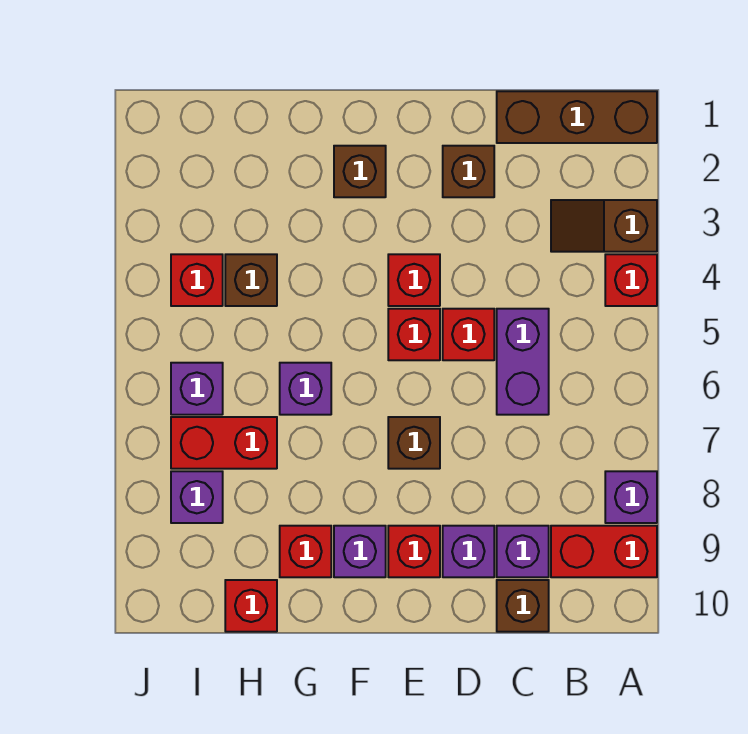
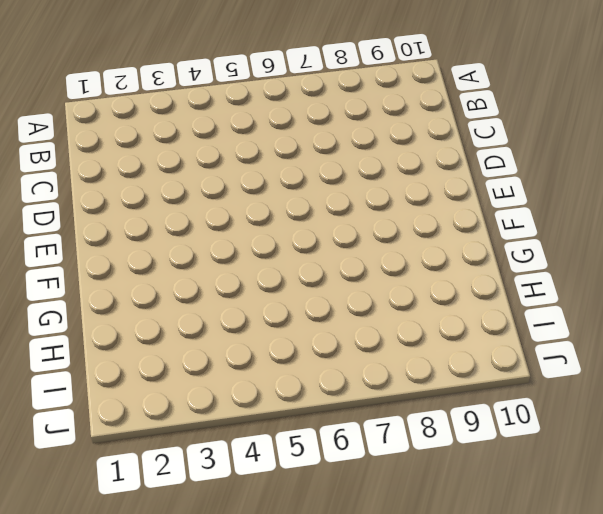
none -> brown 1x3 brick [497,91,657,143]
none -> brown 1x2 slope [551,200,657,252]
none -> red 1x1 brick [605,254,657,306]

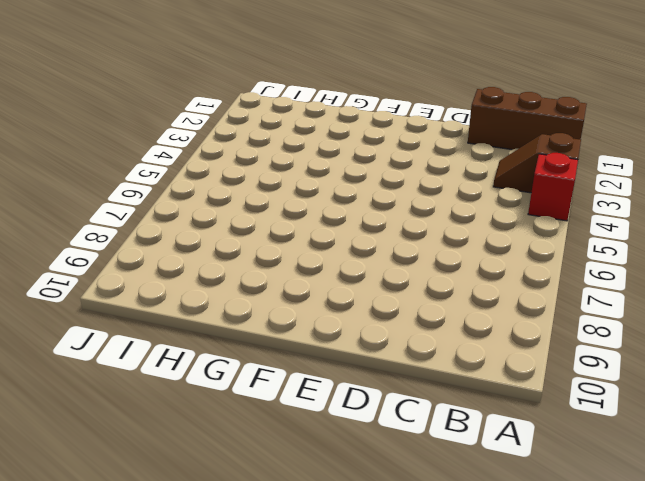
none -> purple 1x1 brick [605,471,657,523]
none -> red 1x2 brick [551,526,657,577]
none -> purple 1x2 brick [497,309,549,415]

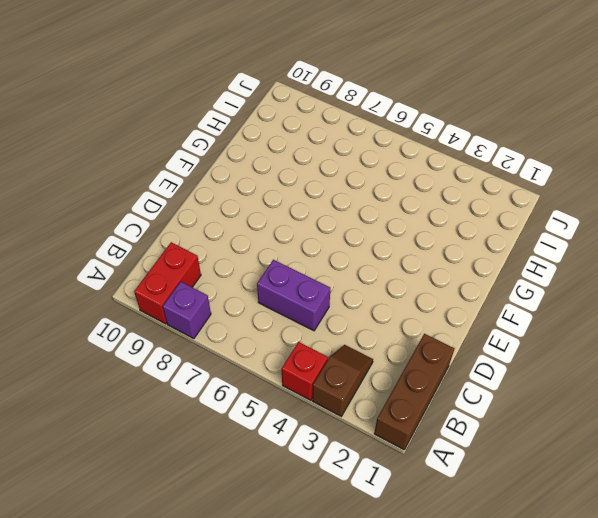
none -> purple 1x1 brick [497,526,549,577]
none -> brown 1x1 brick [497,580,549,632]
none -> brown 1x1 brick [443,146,494,197]

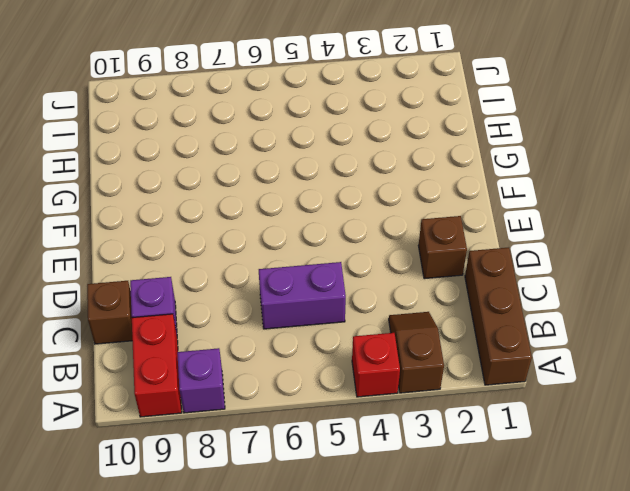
none -> red 1x1 brick [443,309,494,360]
none -> purple 1x1 brick [443,526,494,577]
none -> red 1x1 brick [388,254,440,306]

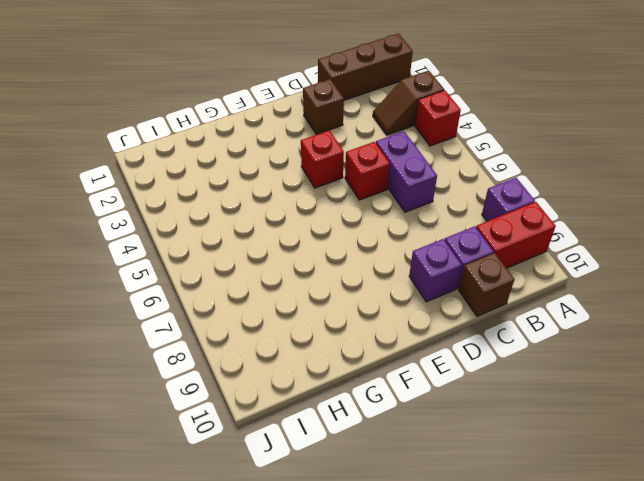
none -> red 1x1 brick [388,309,440,360]
none -> brown 1x1 brick [388,417,440,469]
none -> red 1x1 brick [388,526,440,577]

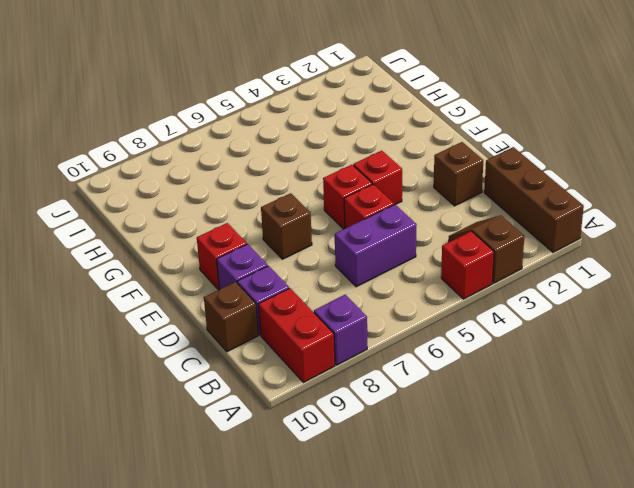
none -> brown 1x1 brick [334,146,386,197]
none -> purple 1x1 brick [334,526,386,577]
none -> purple 1x1 brick [280,363,331,415]

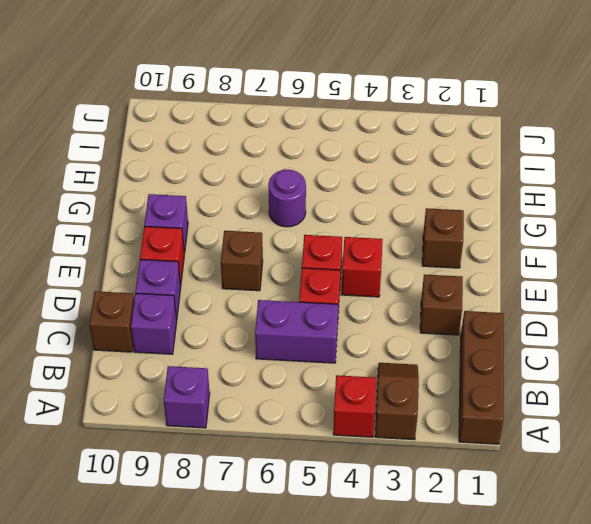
purple 1x1 round brick [268,170,306,227] -> purple 1x1 brick [280,363,331,415]
none -> red 1x2 brick [551,526,657,577]
none -> red 1x1 brick [280,526,331,577]
none -> brown 1x1 brick [225,254,277,306]

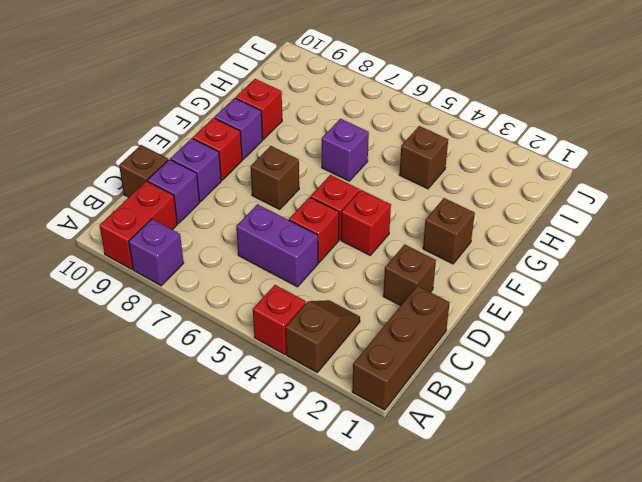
none -> red 1x2 brick [171,417,277,469]
none -> red 1x1 brick [225,580,277,632]
none -> red 1x1 brick [171,254,223,306]

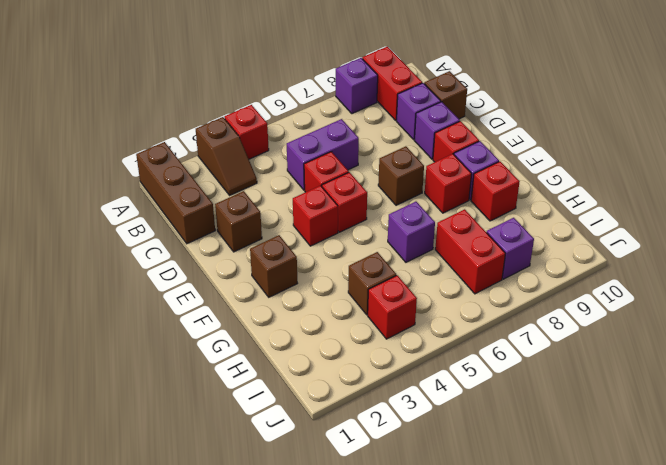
red 1x1 brick [425,154,472,213] -> red 1x1 brick moved to [225,580,277,632]
none -> purple 1x1 brick [171,363,223,415]

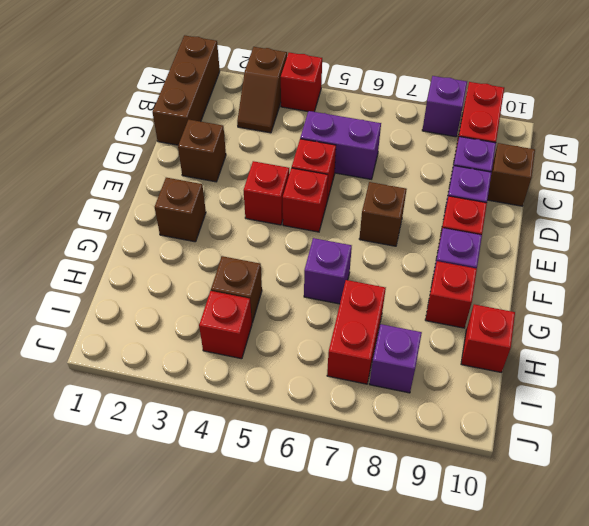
none -> purple 1x1 brick [171,363,223,415]

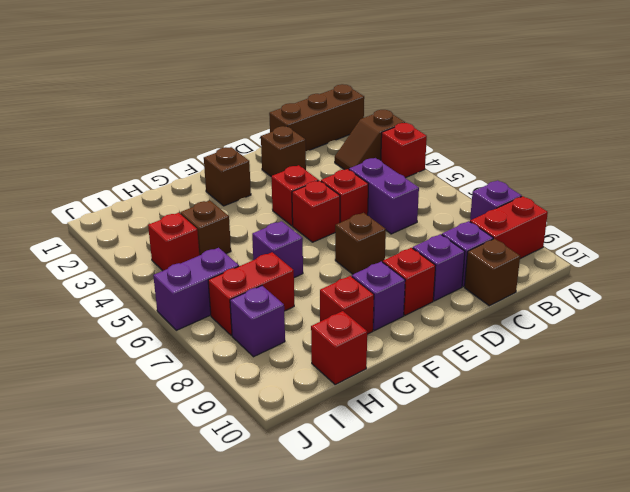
purple 1x2 brick [153,248,239,330] -> purple 1x1 brick [171,363,223,415]

